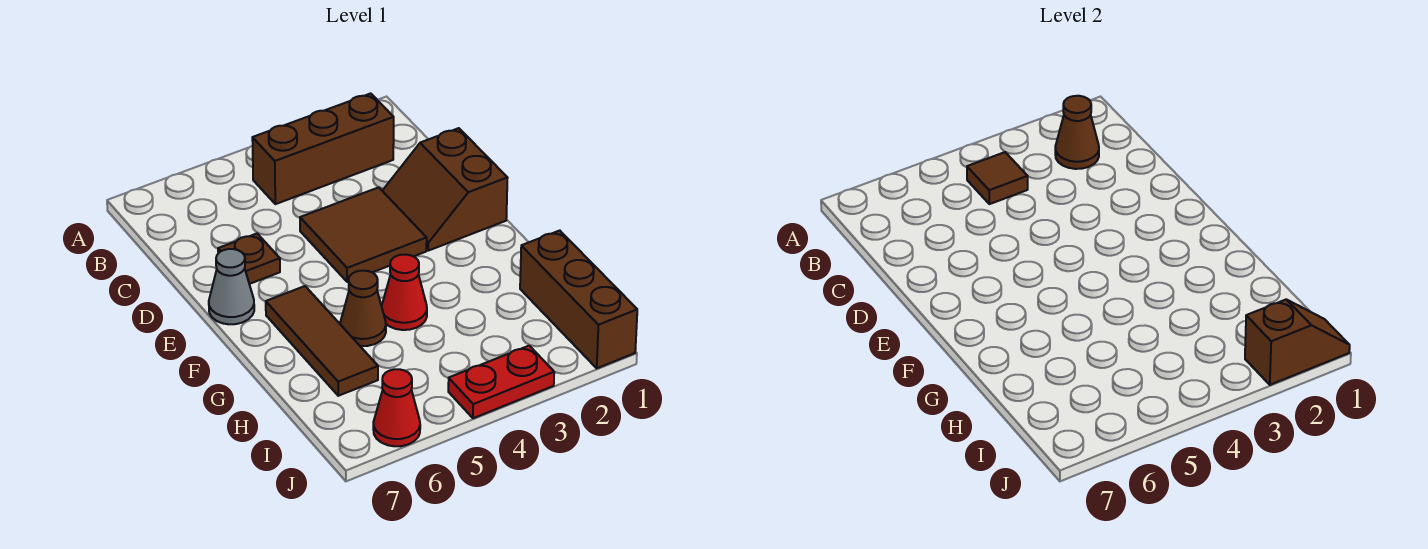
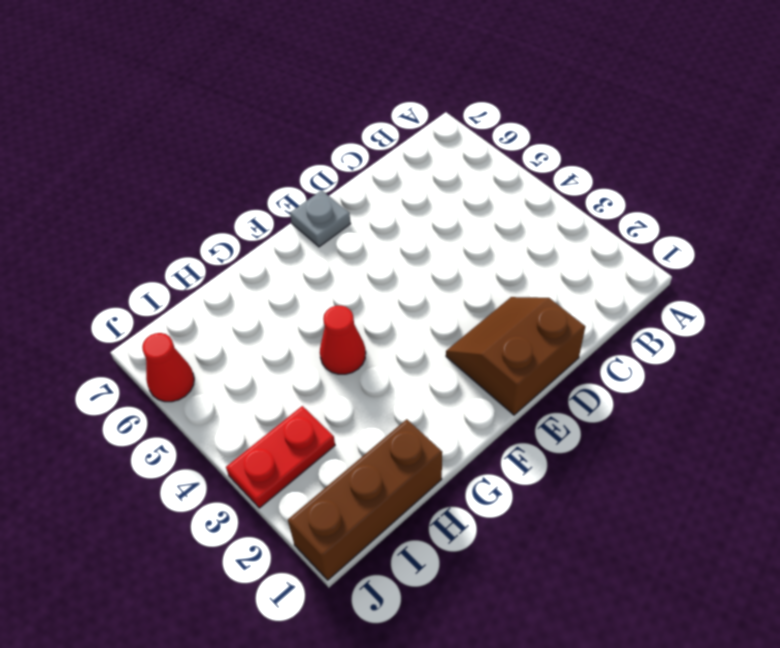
grey 1x1 plate [290,190,351,247] -> grey 1x1 cone [209,249,254,324]
red 1x2 plate [226,406,335,508] -> red 1x2 plate turned to [448,346,554,418]
none -> brown 1x3 brick [252,93,394,204]
none -> brown 2x2 tile [300,187,427,282]
none -> brown 1x1 plate [218,234,280,284]

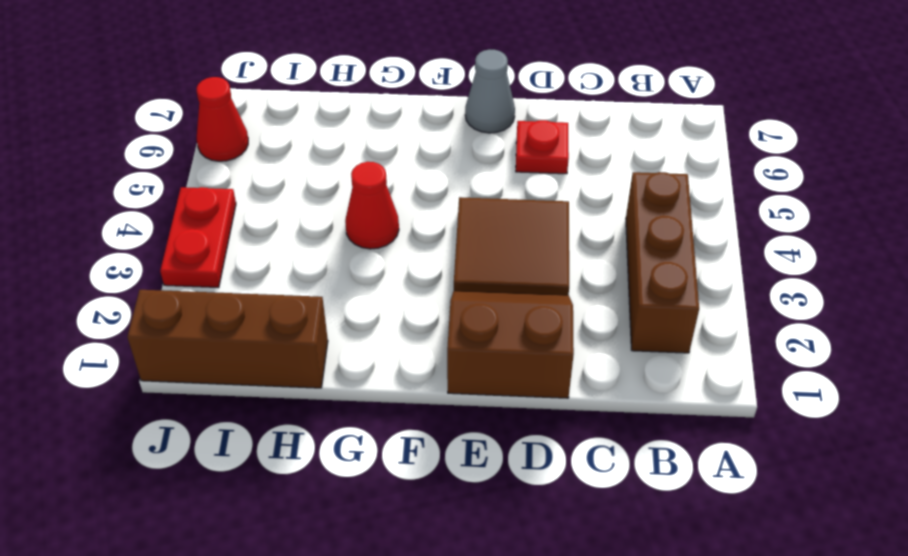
red 1x1 plate [516,120,569,174] -> brown 1x1 plate [218,234,280,284]
none -> brown 1x3 tile [266,286,378,396]
none -> brown 1x1 cone [340,271,386,346]
none -> brown 1x1 cone [1055,96,1099,169]

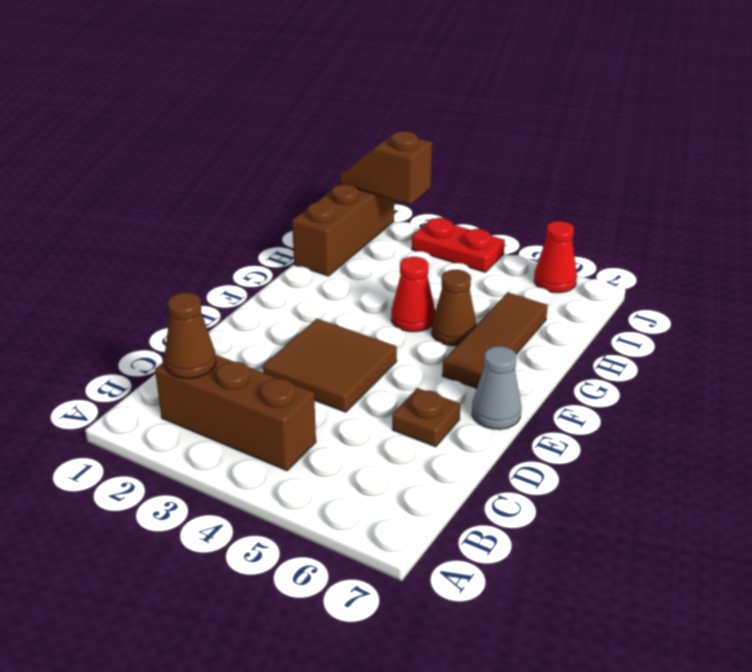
none -> brown 2x2 slope [382,128,508,251]
none -> brown 1x1 tile [967,152,1028,204]

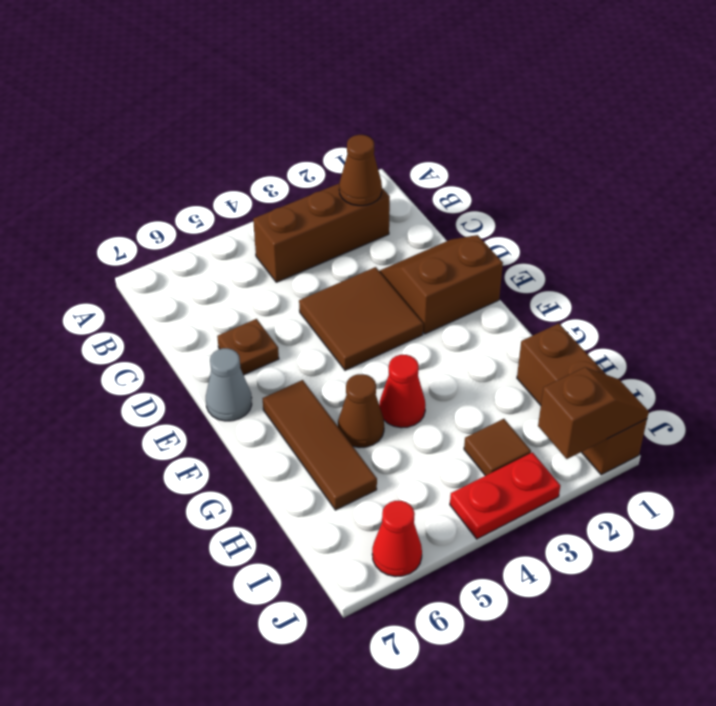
brown 2x2 slope [380,235,503,334] -> brown 2x2 slope turned to [382,128,508,251]
brown 1x1 tile [464,419,531,476] -> brown 1x1 tile moved to [967,152,1028,204]

